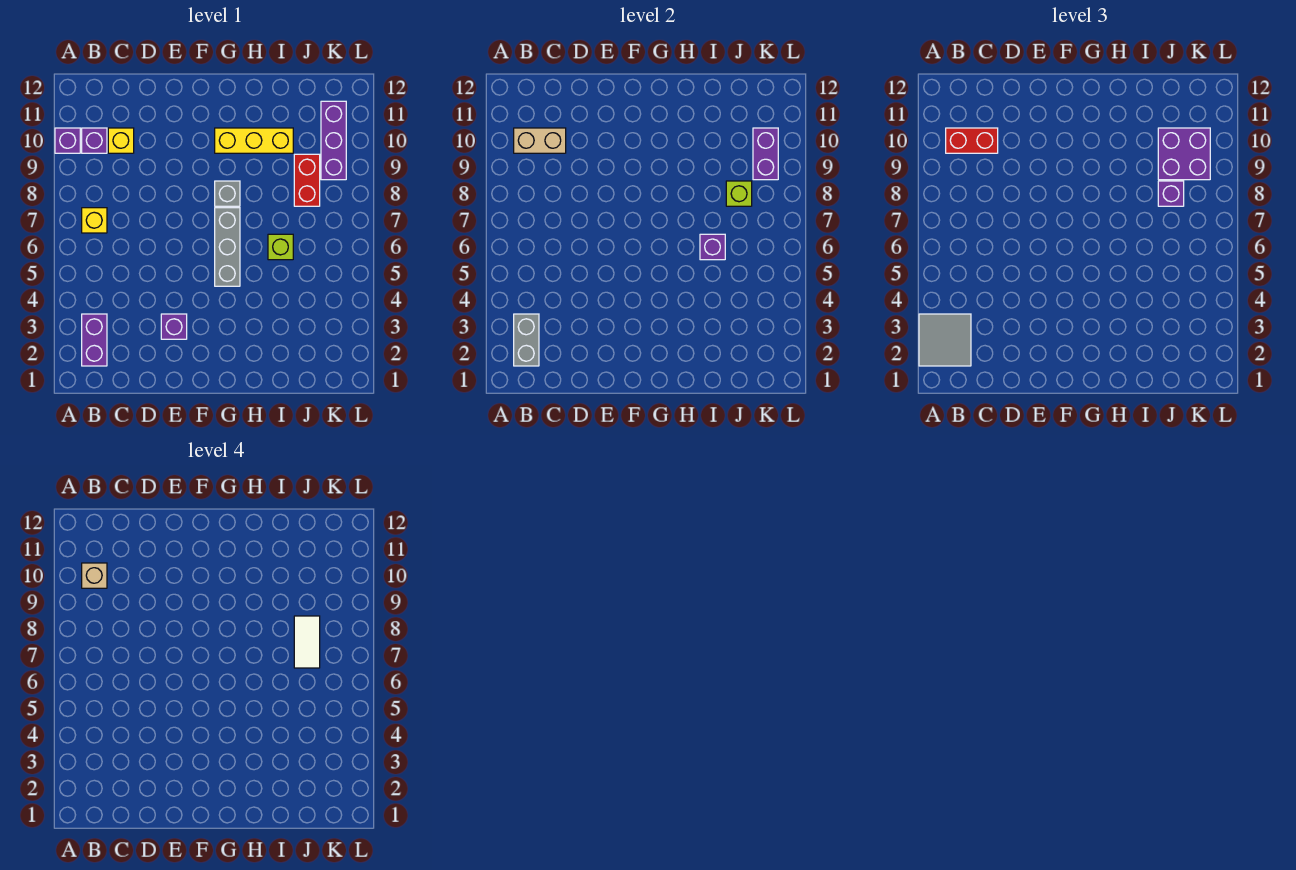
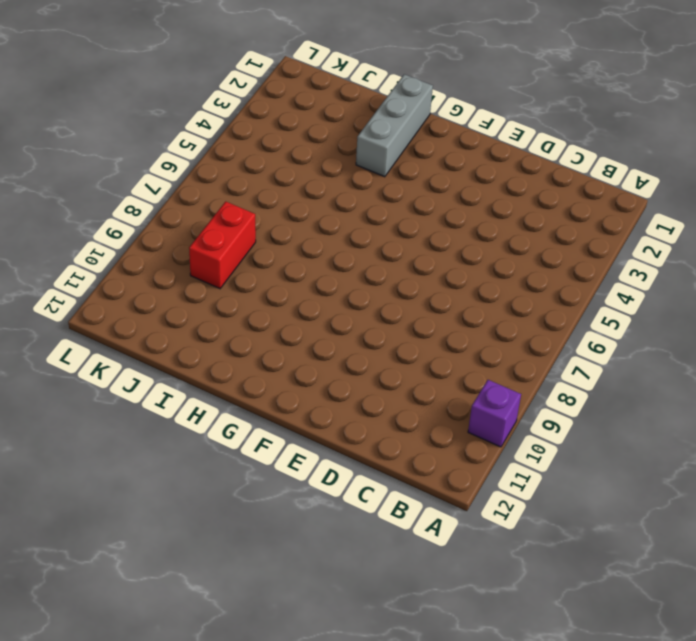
grey 1x3 brick [356,74,433,177] -> grey 1x3 brick moved to [215,208,240,286]
none -> purple 1x2 brick [82,314,107,366]
none -> yellow 1x1 brick [82,208,107,233]
none -> purple 1x1 brick [82,128,107,153]

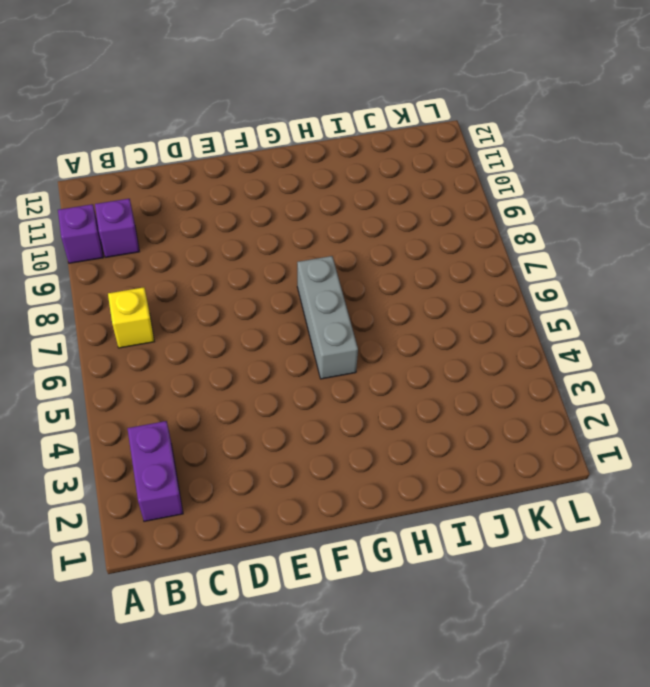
none -> yellow 1x1 brick [108,128,134,153]
none -> purple 1x1 brick [161,314,187,339]
none -> grey 1x1 brick [215,181,240,206]

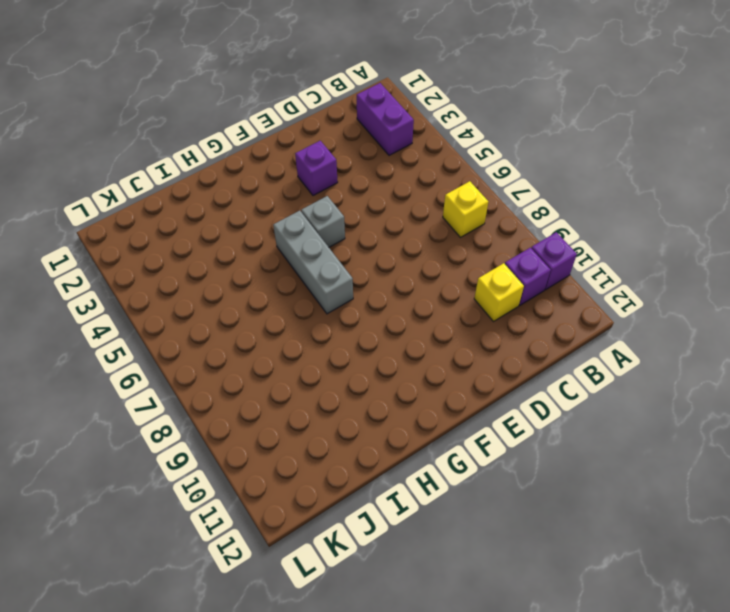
grey 1x1 brick [301,196,345,247] -> grey 1x1 brick moved to [215,181,240,206]
none -> yellow 1x3 brick [215,128,293,153]
none -> lime 1x1 brick [268,234,293,260]
none -> red 1x2 brick [294,154,320,206]

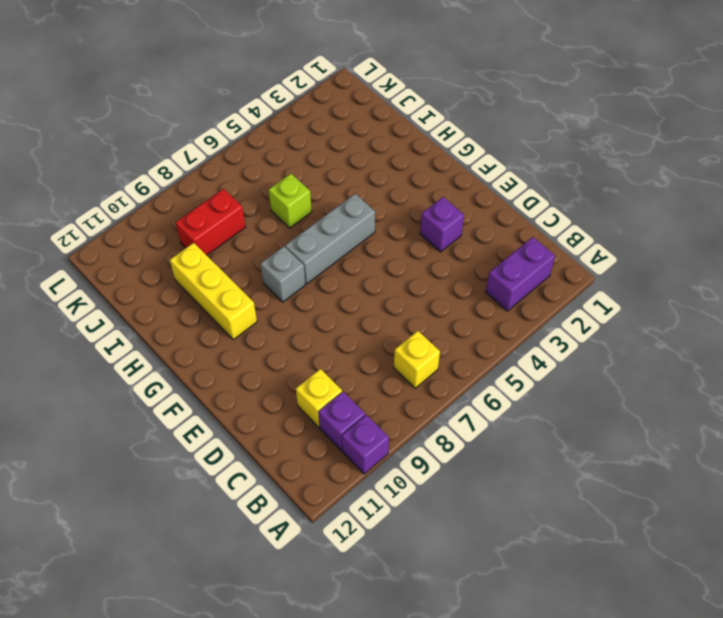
none -> purple 1x3 brick [321,101,346,180]
none -> grey 1x2 brick [514,314,539,366]
none -> tan 1x2 brick [514,128,566,153]

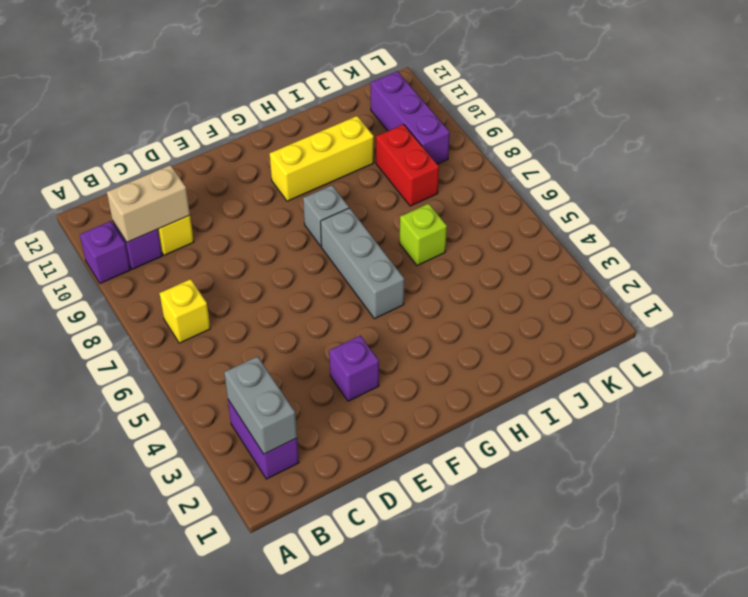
none -> purple 1x1 brick [700,234,725,260]
none -> lime 1x1 brick [726,181,752,206]
none -> purple 1x2 brick [753,128,778,180]

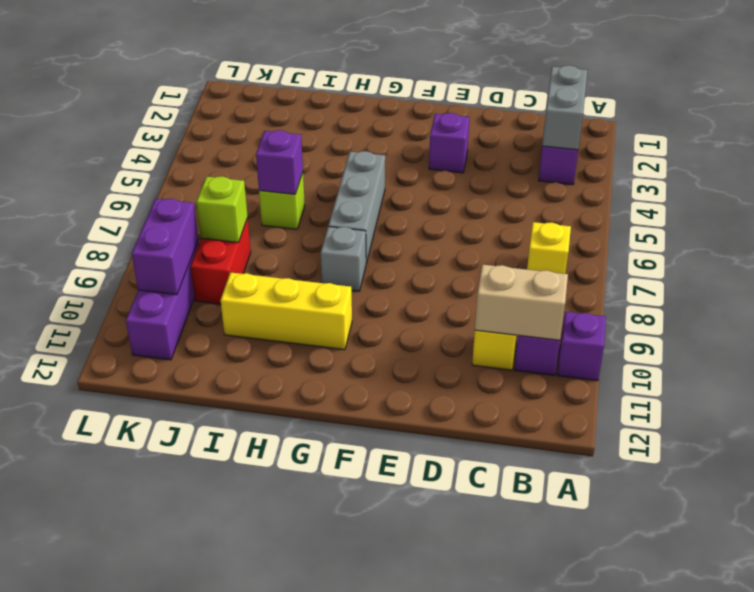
none -> grey 2x2 tile [919,314,971,366]
none -> red 1x2 brick [946,128,998,153]
none -> purple 1x1 brick [1158,181,1184,206]

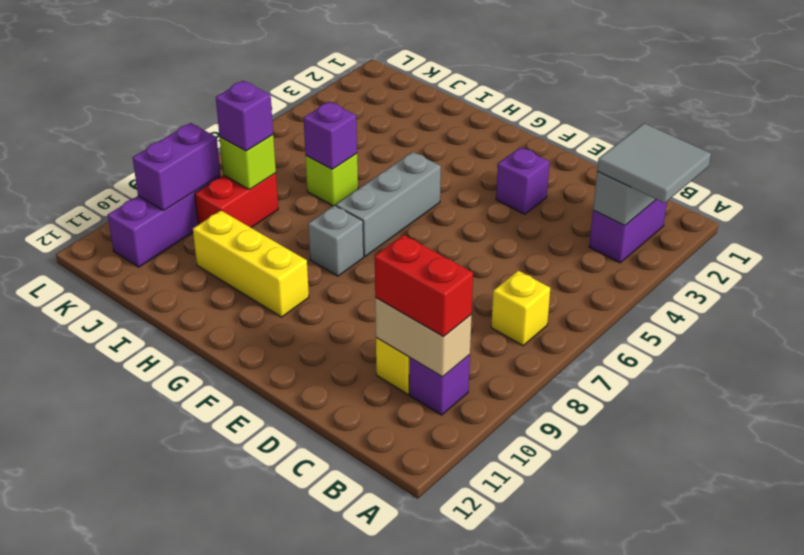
none -> purple 1x1 brick [55,128,80,153]
none -> purple 2x2 brick [1158,128,1210,180]
none -> tan 1x1 brick [82,563,107,588]

